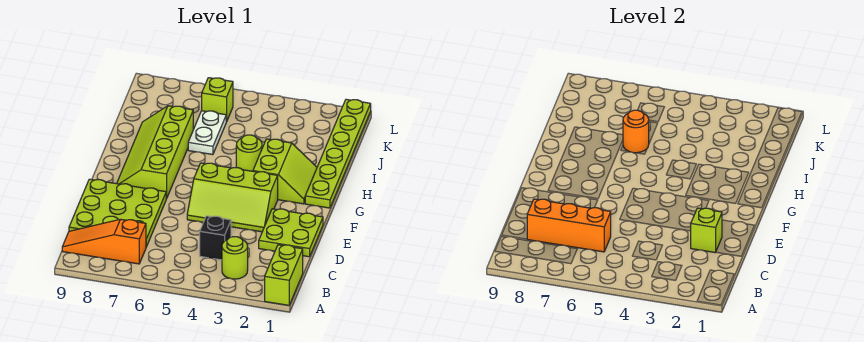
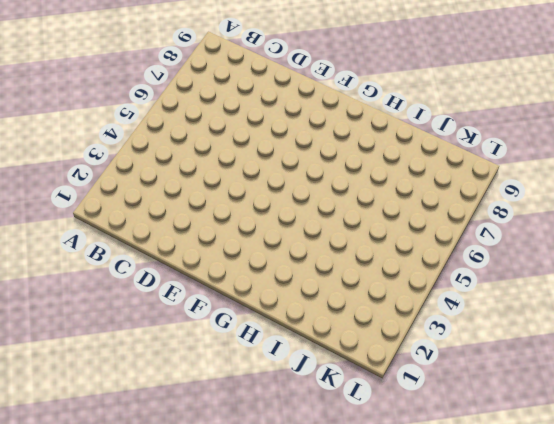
none -> lime 1x2 brick [265,245,303,305]
none -> lime 1x1 round brick [222,237,248,279]
none -> orange 1x3 slope [62,219,146,264]

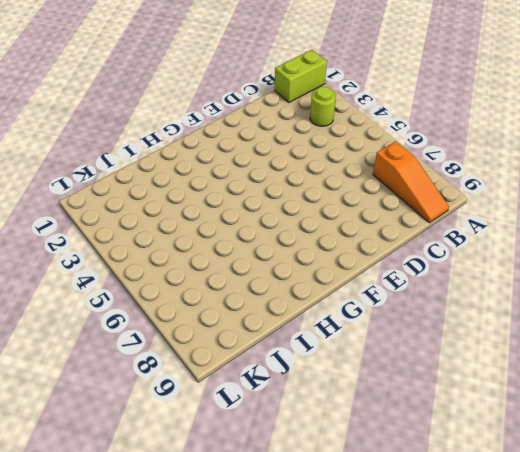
none -> black 1x1 brick [200,216,231,260]
none -> lime 3x3 plate [69,179,166,247]
none -> lime 2x2 plate [259,209,323,257]

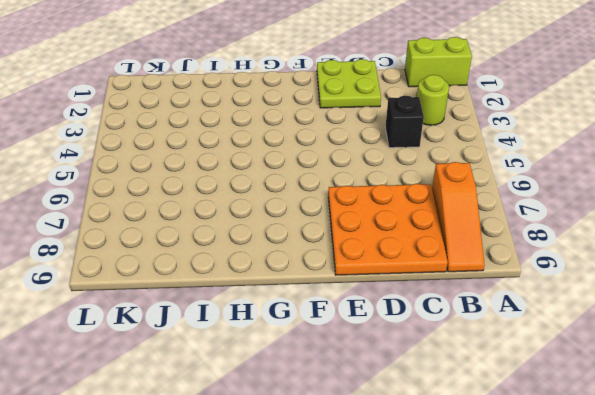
orange 3x3 plate [328,184,448,275] -> lime 3x3 plate [69,179,166,247]
none -> lime 2x3 slope [187,163,278,232]
none -> lime 2x4 slope [117,106,193,199]
none -> lime 1x6 plate [305,99,371,208]

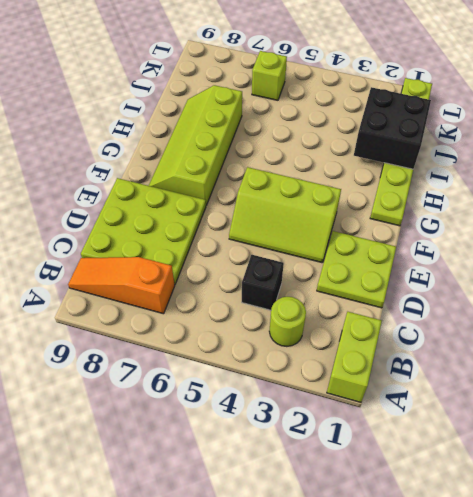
black 2x2 brick [354,87,431,169] -> none
none -> lime 2x2 slope [253,139,317,204]
none -> lime 1x1 round brick [236,135,262,171]
none -> white 1x2 plate [188,111,226,155]

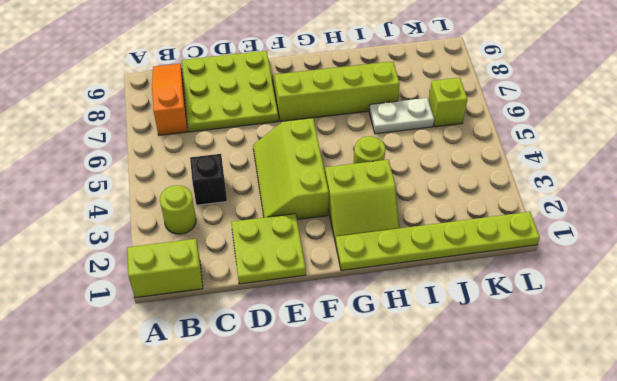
none -> orange 1x3 brick [527,199,611,252]
none -> lime 1x1 brick [691,208,722,253]
none -> orange 1x1 round brick [623,110,649,153]

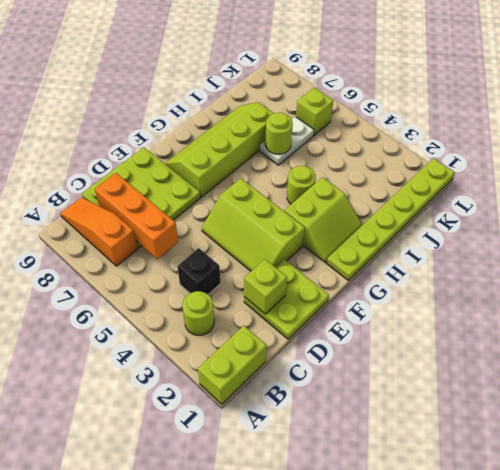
lime 1x1 round brick [265,113,293,154] -> orange 1x1 round brick [623,110,649,153]

